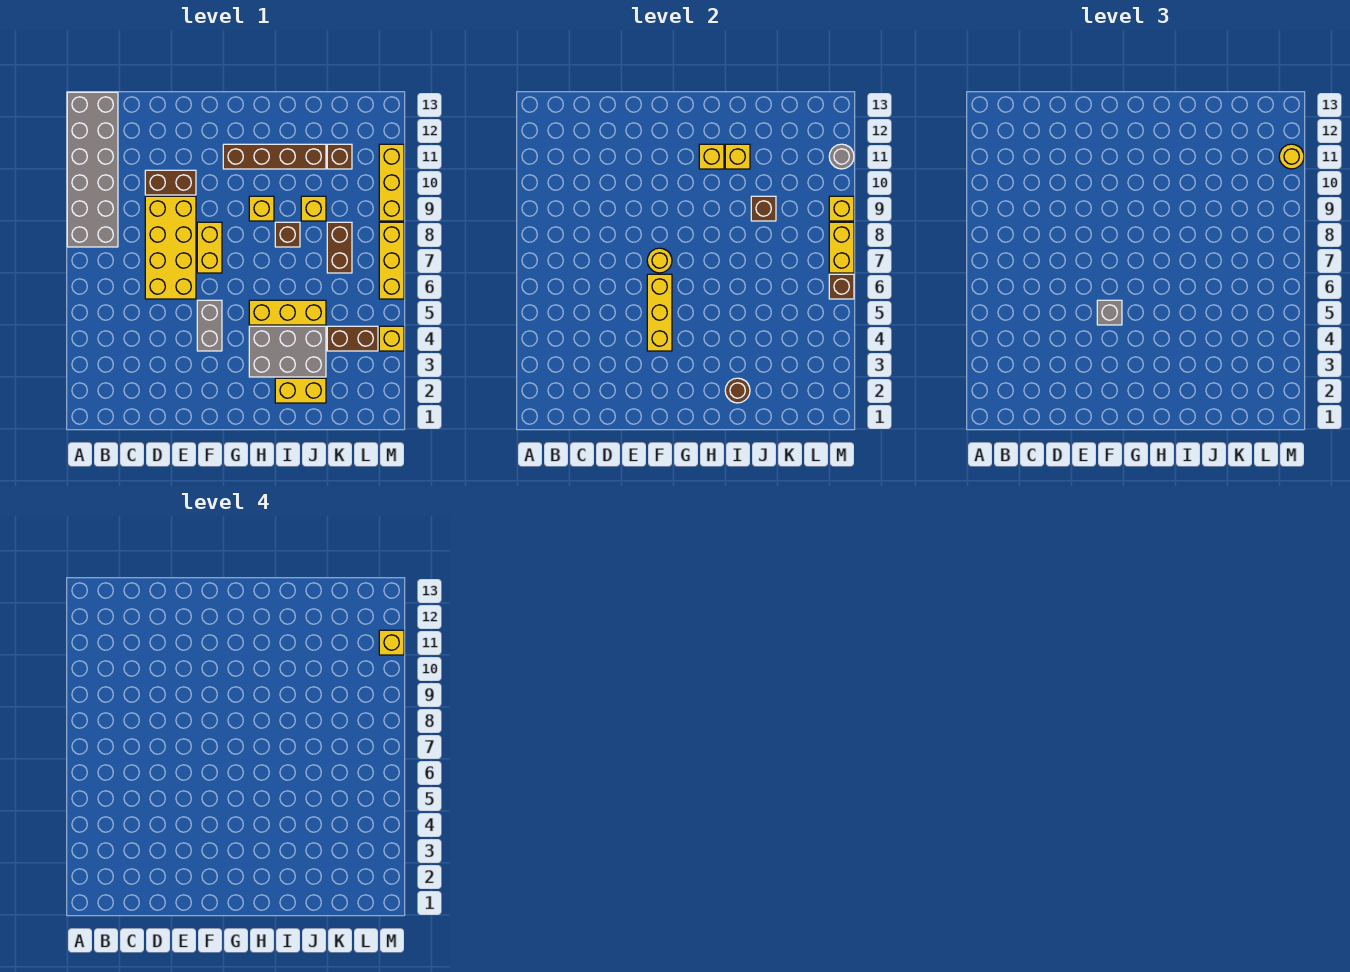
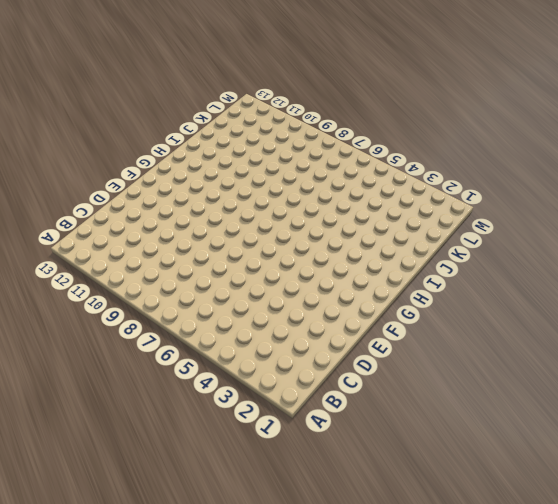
none -> grey 2x6 brick [67,92,118,247]
none -> yellow 2x4 brick [145,196,196,299]
none -> brown 1x2 brick [145,170,196,195]
none -> grey 1x2 brick [197,300,222,351]

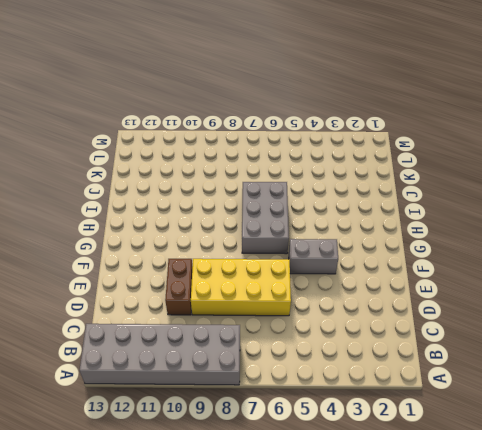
grey 2x3 brick [242,182,289,254] -> grey 2x3 brick moved to [249,326,326,377]
none -> yellow 1x2 brick [197,222,222,273]
none -> brown 1x4 brick [223,144,326,169]
none -> yellow 1x3 brick [249,300,326,325]
none -> yellow 1x1 brick [249,196,274,221]

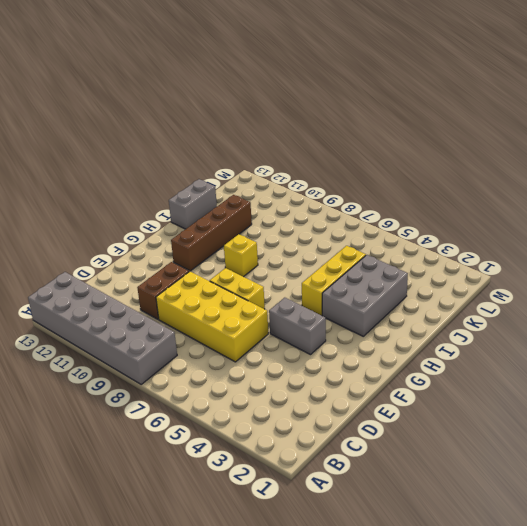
grey 1x2 brick [169,179,217,229] -> none
none -> yellow 1x2 brick [275,378,326,403]
none -> brown 1x1 brick [275,222,300,247]
none -> yellow 1x1 brick [301,196,326,221]
none -> brown 1x2 brick [327,326,378,351]

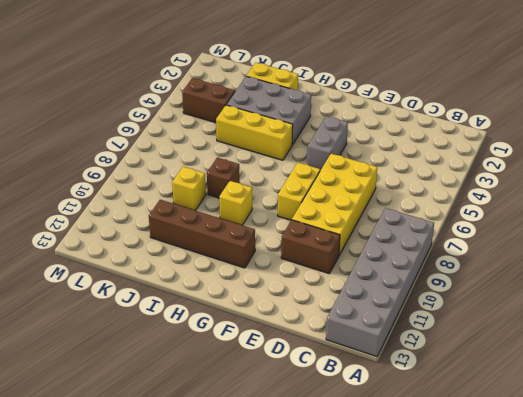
none -> brown 1x2 brick [327,222,352,273]
none -> brown 1x1 brick [327,144,352,169]
none -> yellow 1x1 brick [379,326,404,351]
none -> yellow 1x3 brick [379,222,404,299]

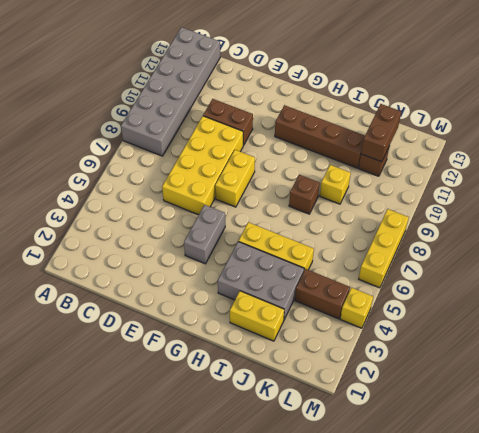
brown 1x2 brick [361,104,401,162] -> brown 1x2 brick moved to [327,222,352,273]
none -> yellow 1x1 brick [249,196,274,221]
none -> yellow 1x3 brick [379,144,404,221]
none -> yellow 1x3 brick [647,274,672,351]
none -> yellow 1x1 round brick [647,248,672,273]

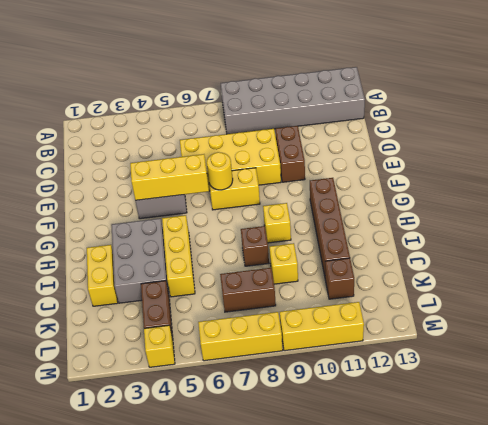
none -> yellow 1x1 brick [699,144,724,169]
none -> brown 1x1 round brick [725,378,750,403]
none -> yellow 1x1 brick [725,144,750,169]
none -> brown 1x1 brick [751,196,776,221]

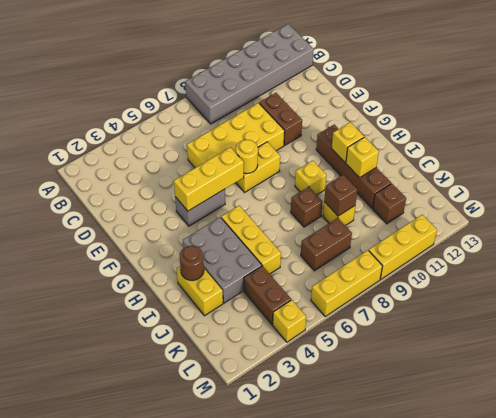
none -> brown 1x1 brick [829,274,854,299]
none -> yellow 1x2 brick [829,222,854,273]
none -> yellow 1x1 brick [829,196,854,221]
none -> grey 1x1 round brick [829,144,854,169]

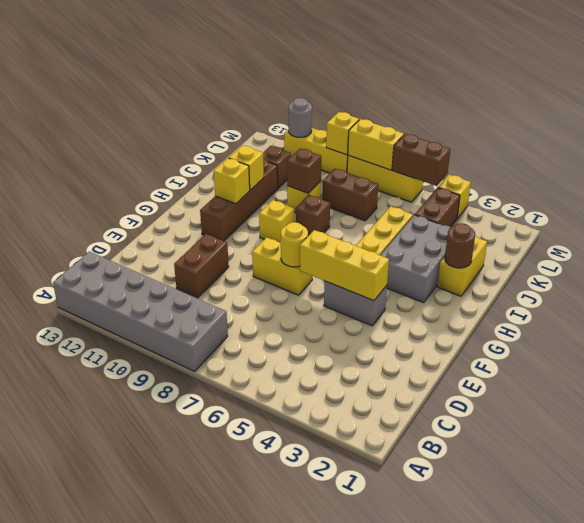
brown 1x2 brick [392,134,450,186] -> brown 1x1 brick [829,274,854,299]
none -> yellow 2x4 brick [145,196,196,299]
none -> grey 1x1 brick [1097,300,1122,325]
none -> yellow 1x1 round brick [1279,144,1304,169]
none -> yellow 1x1 brick [379,630,404,655]

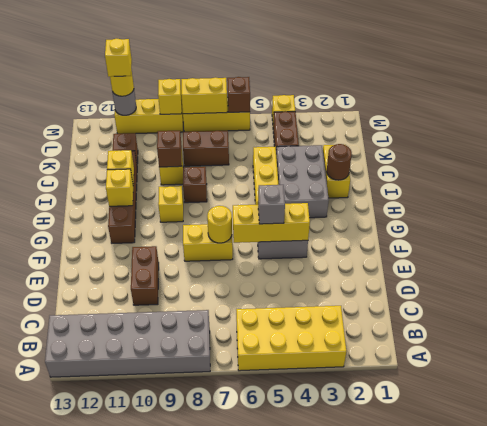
yellow 2x4 brick [236,306,346,371] -> yellow 2x4 brick moved to [145,196,196,299]

